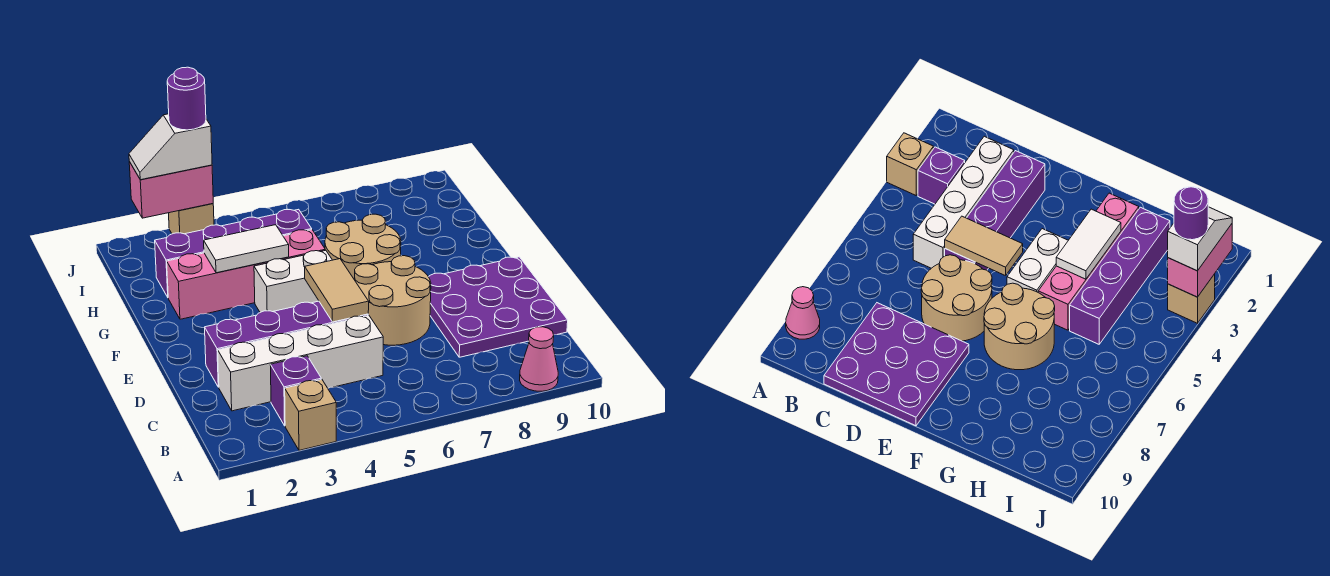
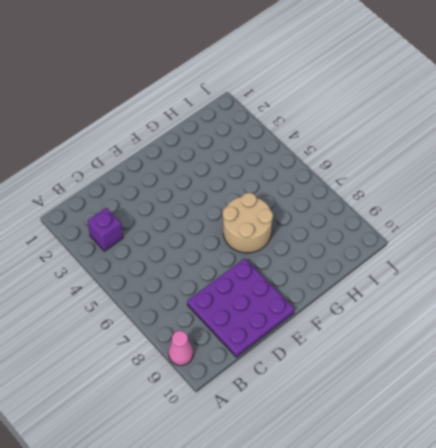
none -> tan 1x1 brick [285,379,336,450]
none -> white 1x4 brick [218,315,383,411]
none -> purple 1x4 brick [205,301,368,387]

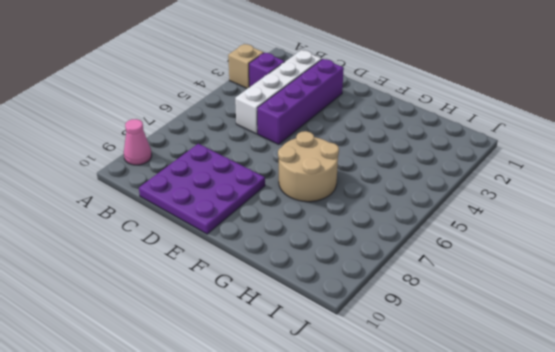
none -> tan 2x2 round brick [354,256,431,345]
none -> white 1x2 brick [254,250,332,312]
none -> pink 1x4 brick [167,230,325,319]

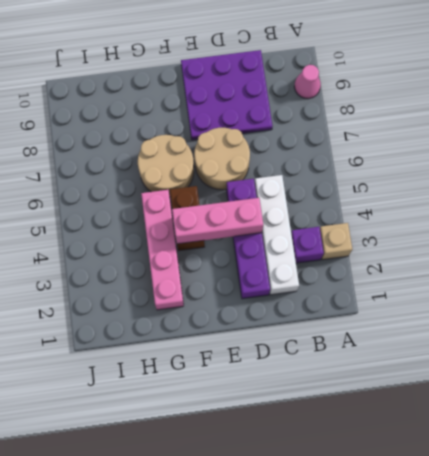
pink 1x3 brick [172,198,263,244] -> none
brown 1x2 brick [170,186,205,251] -> white 1x2 brick [254,250,332,312]
none -> purple 1x4 brick [155,209,312,297]
none -> tan 1x1 brick [169,204,214,234]
none -> tan 1x2 tile [305,259,369,322]

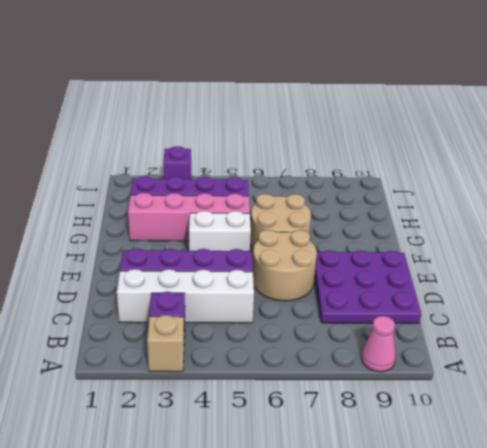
purple 1x1 brick [163,146,191,179] -> tan 1x1 brick [169,204,214,234]
none -> tan 1x2 tile [305,259,369,322]
none -> white 1x2 tile [204,225,289,273]
none -> pink 1x2 brick [129,162,213,218]

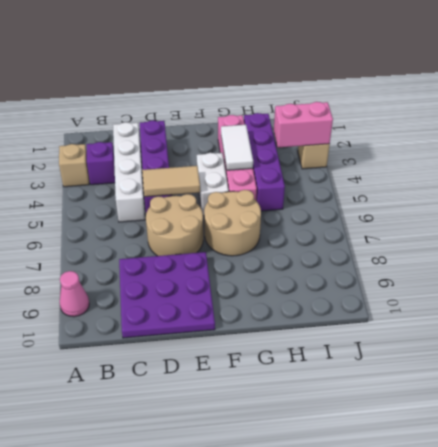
pink 1x2 brick [274,102,333,147] -> pink 1x2 brick turned to [129,162,213,218]
none -> white 1x2 slope [129,114,212,180]
none -> purple 1x1 round brick [167,67,206,130]

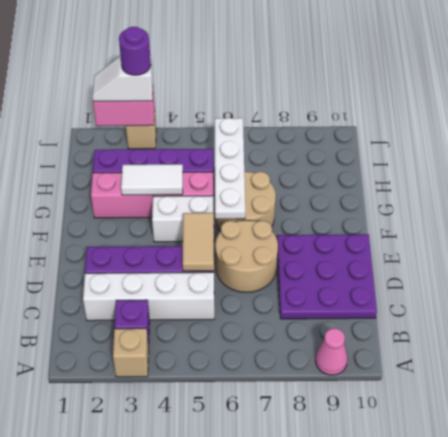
white 1x4 plate [215,118,245,219] -> none

